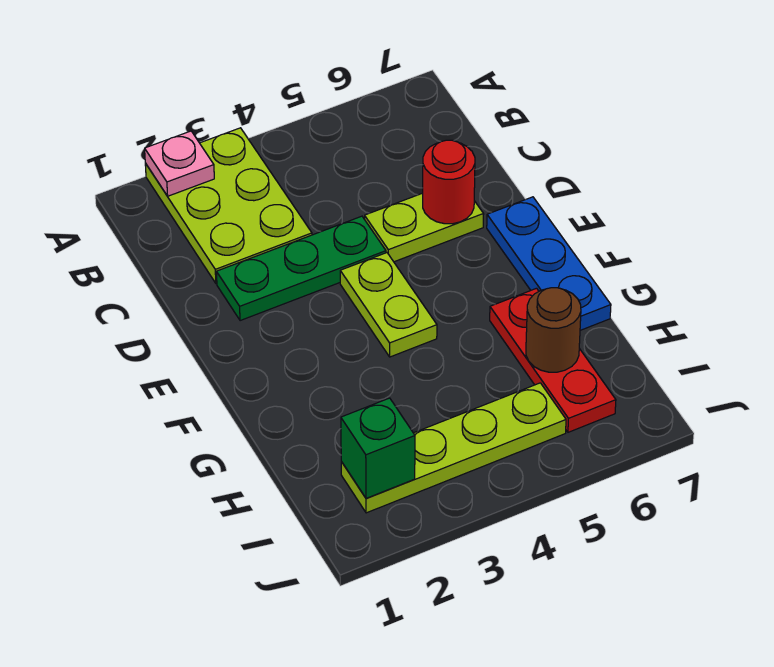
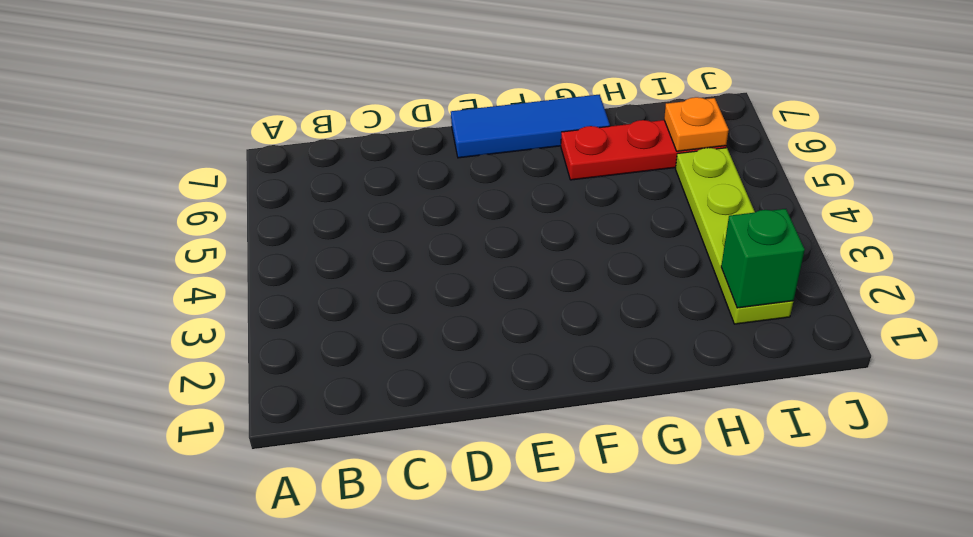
blue 1x3 tile [451,94,610,158] -> blue 1x3 plate [487,197,611,330]
orange 1x1 plate [664,97,729,151] -> none
none -> lime 2x3 plate [145,128,312,283]
none -> green 1x3 plate [217,216,386,321]

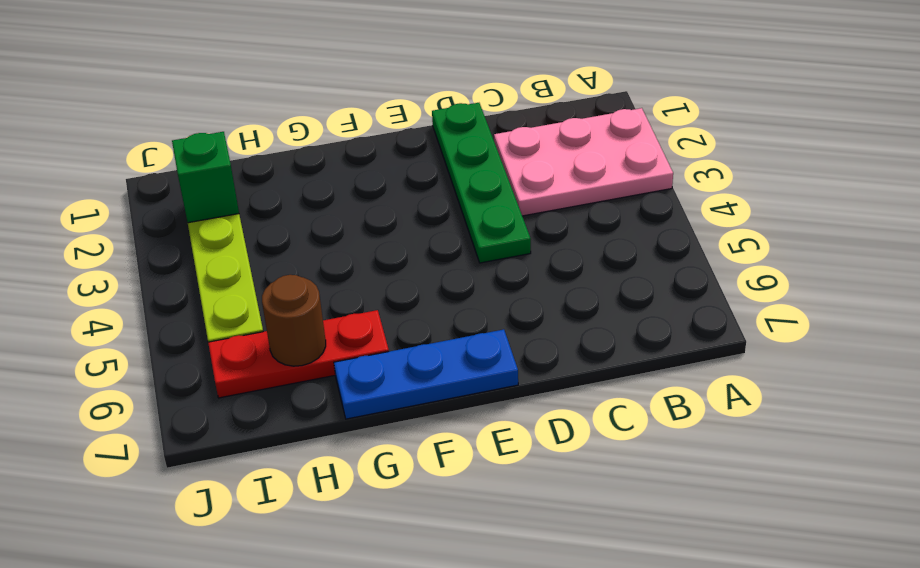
pink 2x3 plate [494,108,673,216] -> lime 2x3 plate [145,128,312,283]
green 1x4 plate [432,103,531,263] -> green 1x3 plate [217,216,386,321]
none -> lime 1x2 plate [365,193,484,262]
none -> lime 1x2 plate [340,253,437,357]

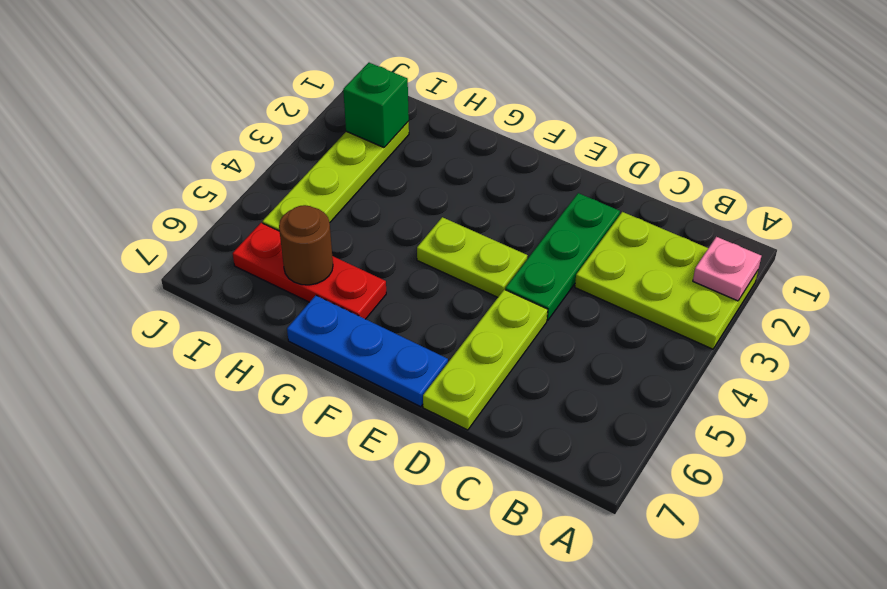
lime 1x3 plate [423,289,548,430] -> lime 1x2 plate [365,193,484,262]
none -> red 1x1 round brick [423,140,475,224]

